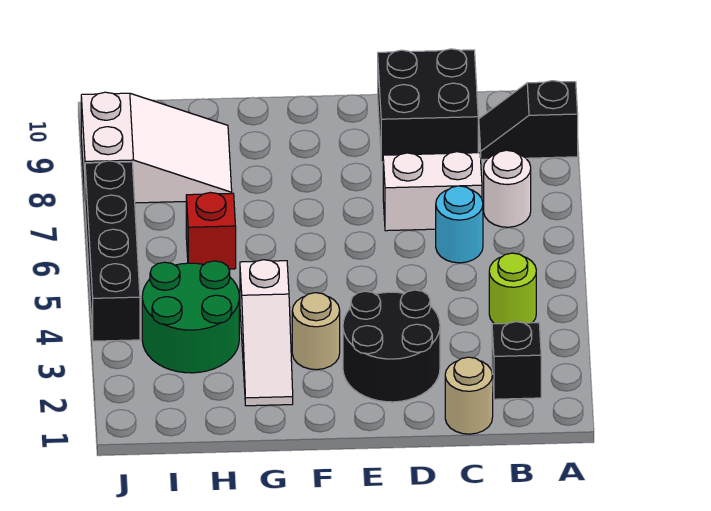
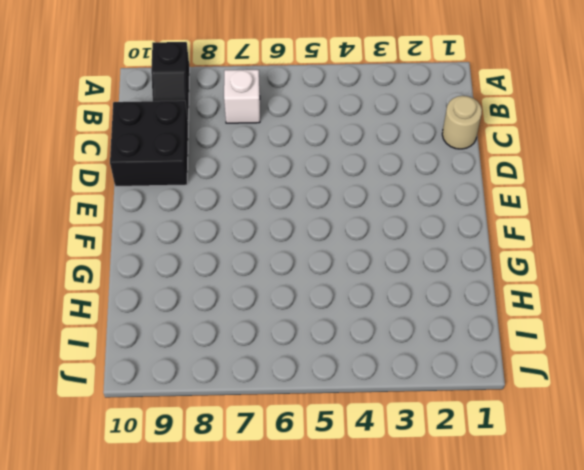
white 1x1 brick [224,70,260,123] -> white 1x1 round brick [484,150,531,227]
none -> black 1x1 brick [492,322,541,399]
none -> lime 1x1 round brick [489,253,536,324]
none -> cyan 1x1 round brick [436,186,483,263]

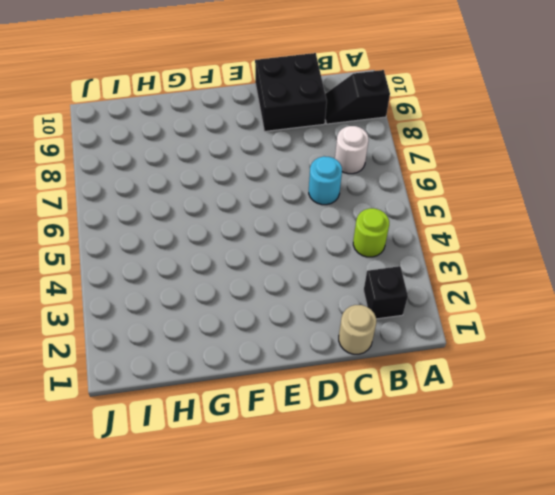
none -> white 1x2 brick [383,152,482,231]
none -> black 2x2 round brick [343,290,440,402]
none -> tan 1x1 round brick [292,293,340,370]

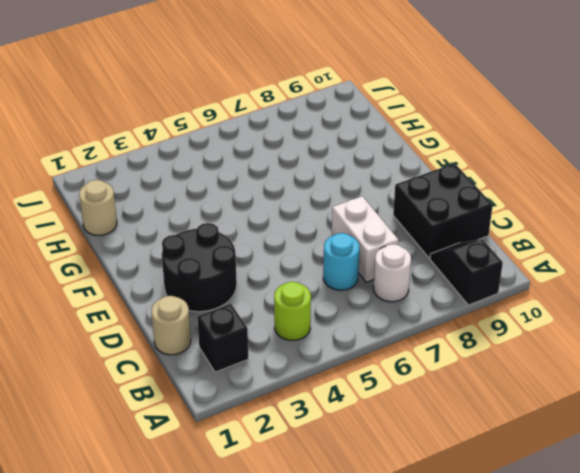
tan 1x1 round brick [79,180,117,235] -> tan 1x1 round brick moved to [292,293,340,370]
none -> white 1x3 slope [240,260,293,406]
none -> green 2x2 round brick [142,261,239,373]
none -> red 1x1 brick [186,192,236,269]

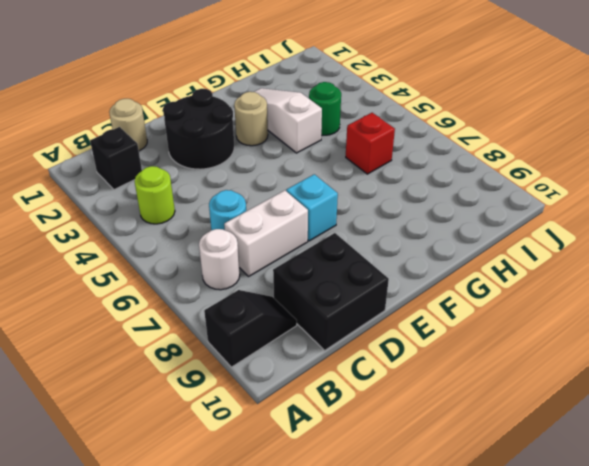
cyan 1x1 brick [286,174,338,241] -> none
green 1x1 round brick [309,82,341,135] -> green 2x2 round brick [142,261,239,373]
none -> white 2x3 slope [81,92,232,203]
none -> black 1x4 brick [85,161,140,341]

